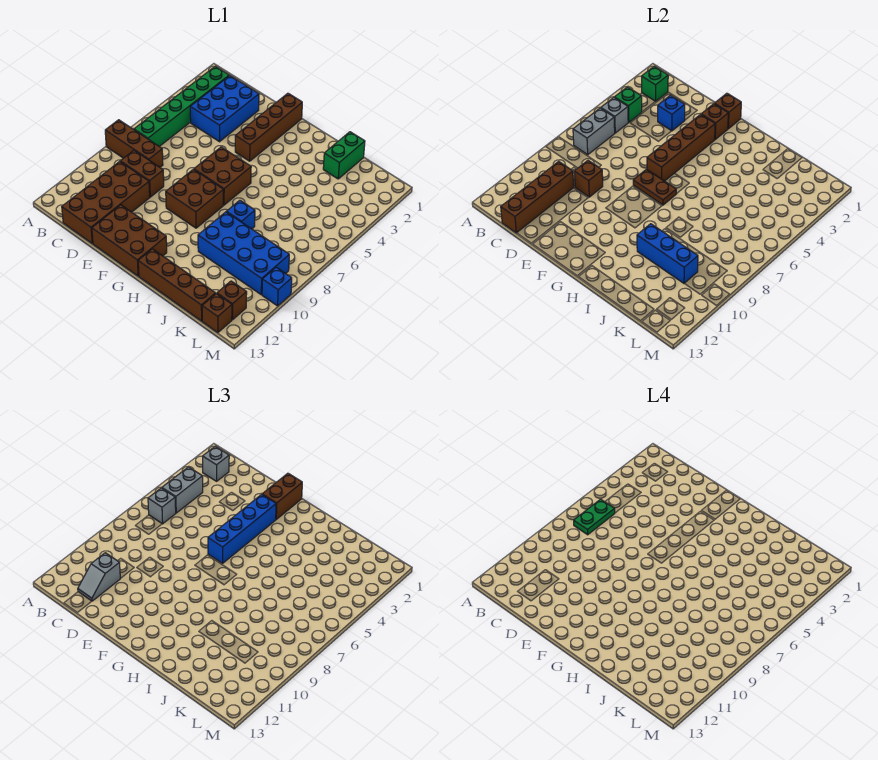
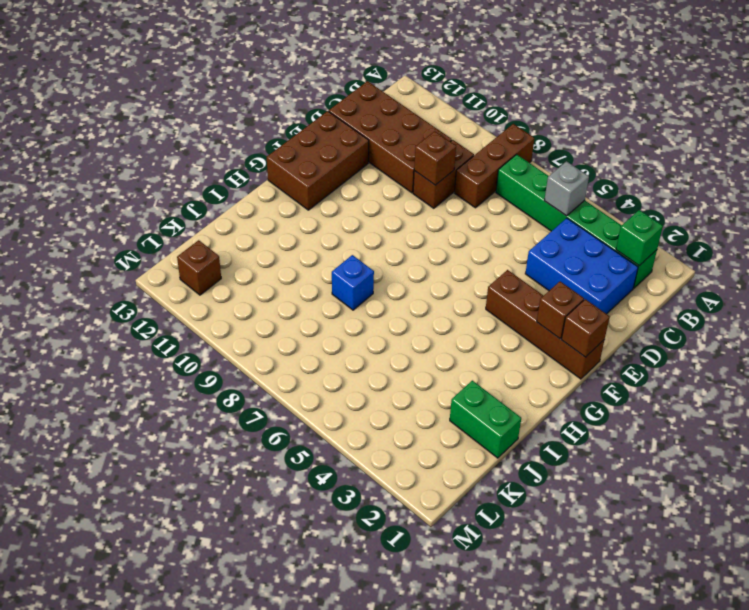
none -> brown 2x2 brick [194,147,251,205]
none -> brown 2x2 brick [166,169,224,228]
none -> brown 1x4 brick [138,249,216,321]
none -> blue 2x4 brick [198,212,289,294]

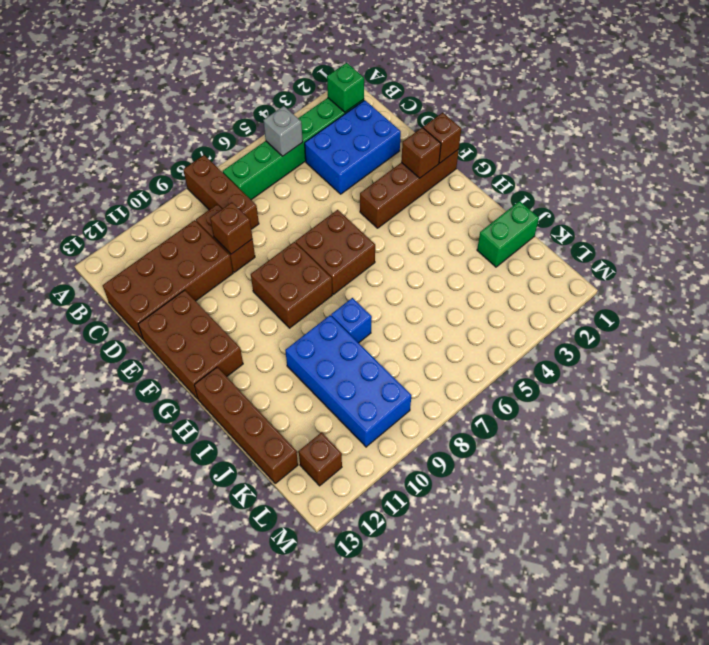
none -> brown 1x1 brick [202,294,232,333]
none -> blue 1x1 brick [262,267,292,306]
none -> green 1x1 brick [615,87,642,123]
none -> grey 1x2 brick [573,108,615,155]

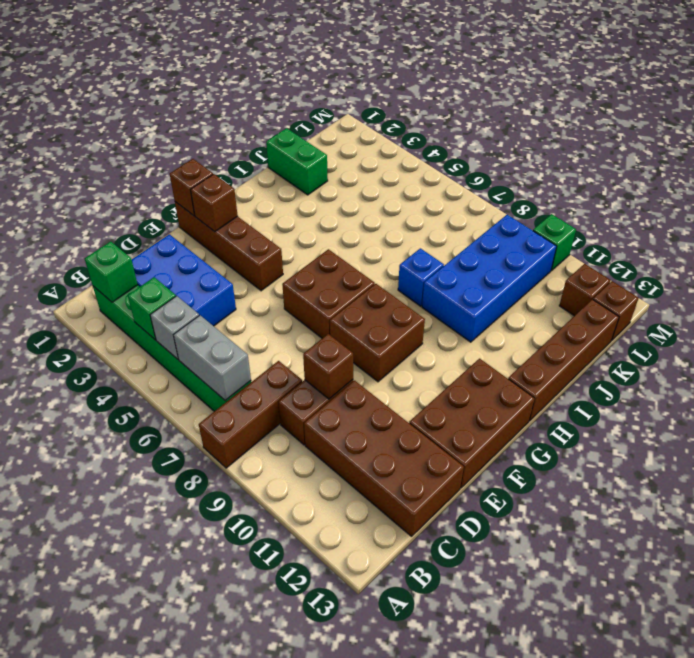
green 1x1 brick [533,214,576,271] -> blue 1x1 brick [262,267,292,306]
none -> brown 1x4 brick [501,161,574,233]
none -> blue 1x1 brick [658,95,685,131]
none -> brown 1x4 brick [647,114,715,181]
none -> brown 1x2 plate [633,169,676,205]

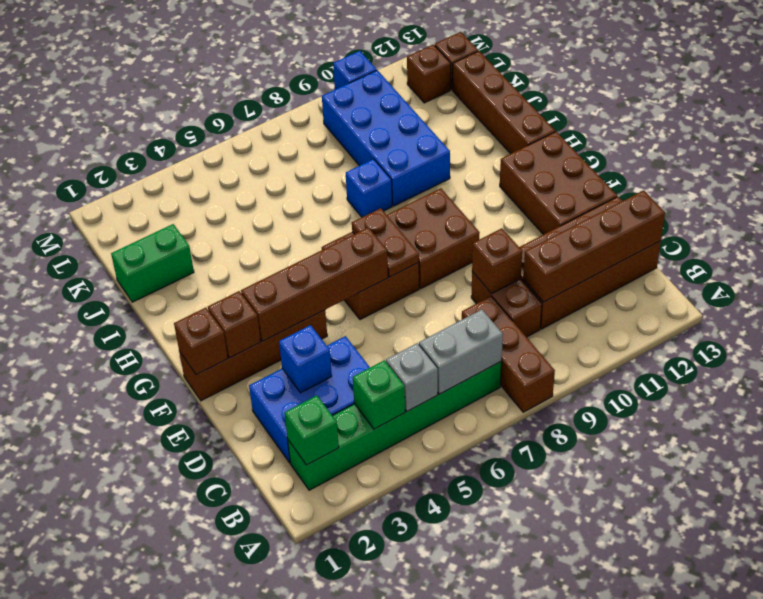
none -> blue 1x3 brick [637,224,698,283]
none -> grey 1x1 brick [203,446,229,481]
none -> grey 1x2 brick [162,467,203,513]
none -> grey 1x1 brick [148,488,176,524]

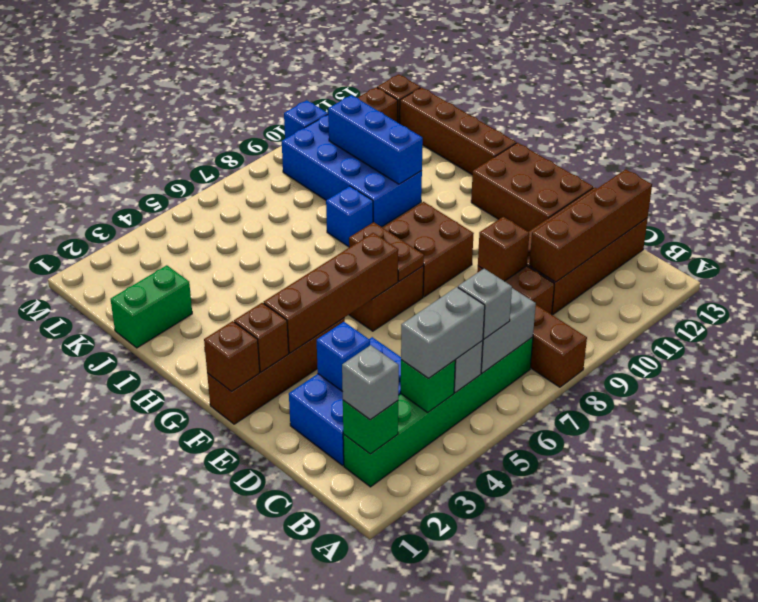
none -> grey 1x2 slope [78,553,120,601]
none -> brown 1x2 brick [262,473,302,519]
none -> blue 1x4 brick [208,494,276,563]
none -> green 1x2 plate [574,499,615,535]

